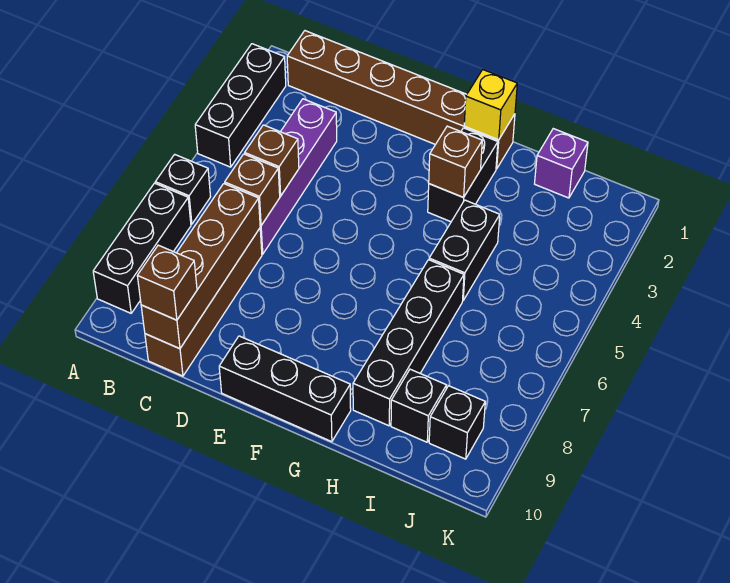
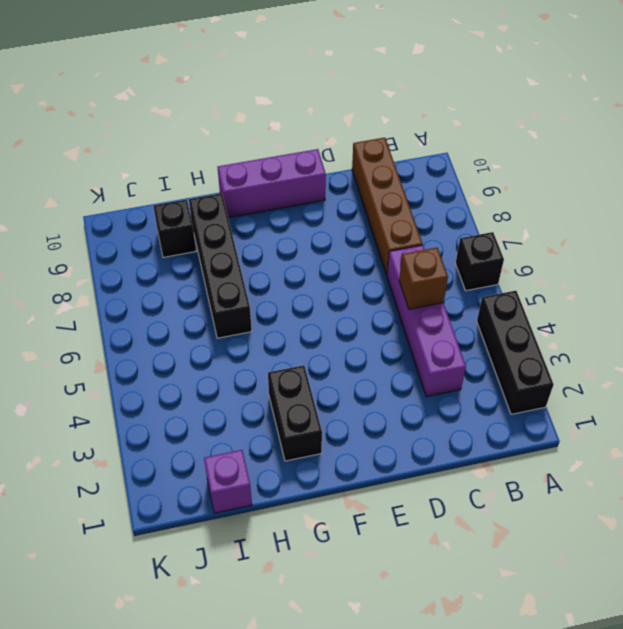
purple 1x3 brick [218,149,326,217] -> black 1x3 brick [219,336,351,442]
none -> black 1x3 brick [93,183,191,313]
none -> brown 1x6 brick [287,31,515,169]
none -> black 1x2 brick [429,200,500,300]

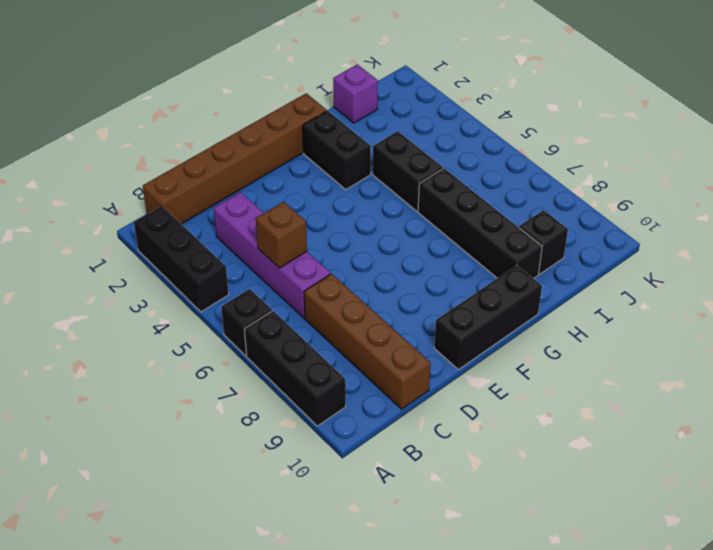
none -> black 1x1 brick [429,386,485,459]
none -> brown 1x1 brick [225,154,280,226]
none -> brown 1x4 brick [141,184,260,349]

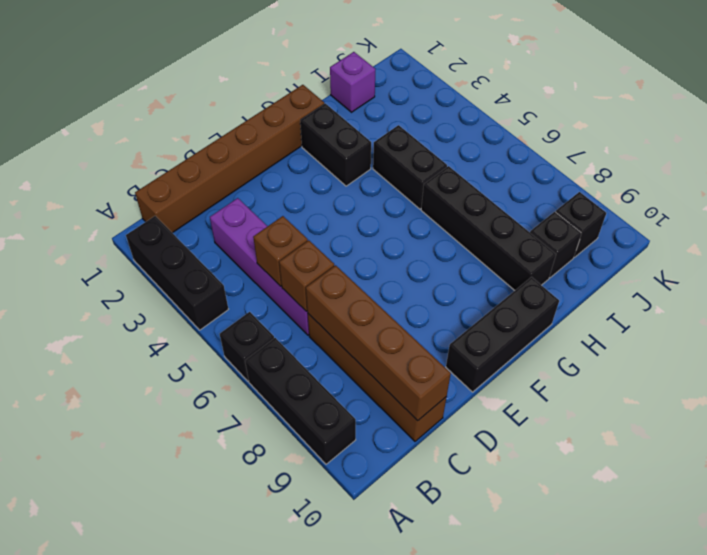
none -> yellow 1x1 brick [464,70,517,140]
none -> brown 1x1 brick [429,126,482,197]
none -> brown 1x1 brick [137,245,197,320]

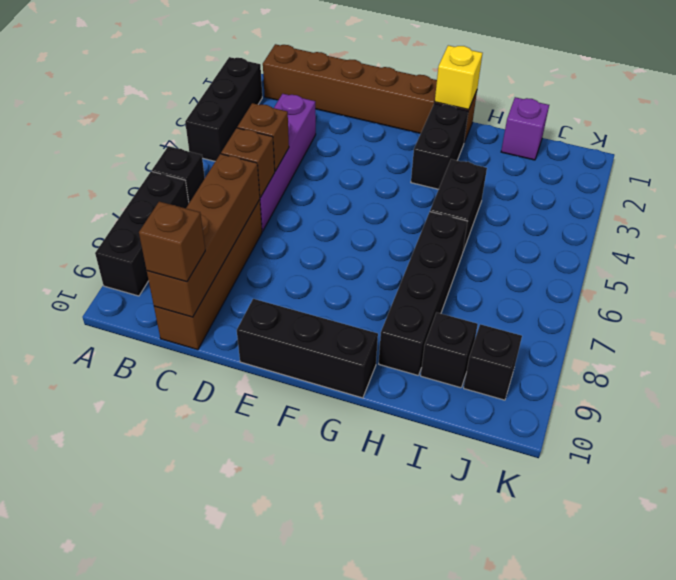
none -> brown 1x1 brick [429,126,482,197]

